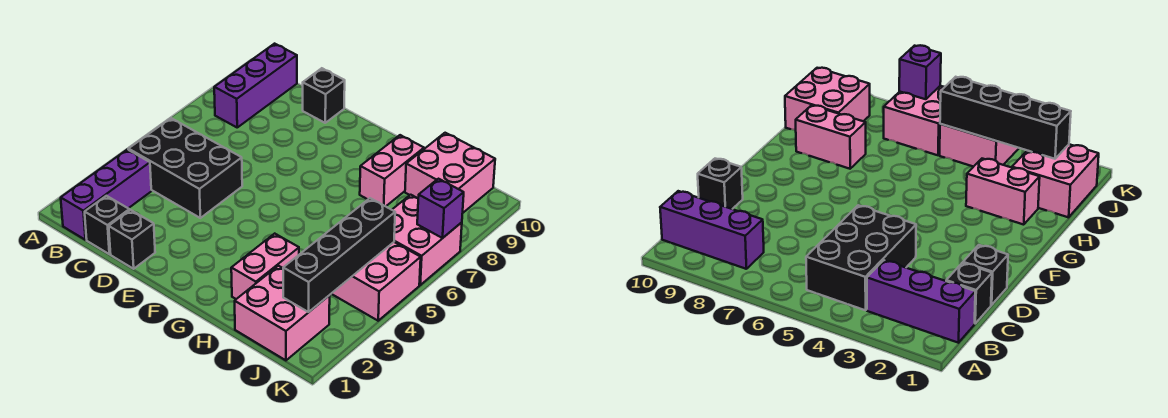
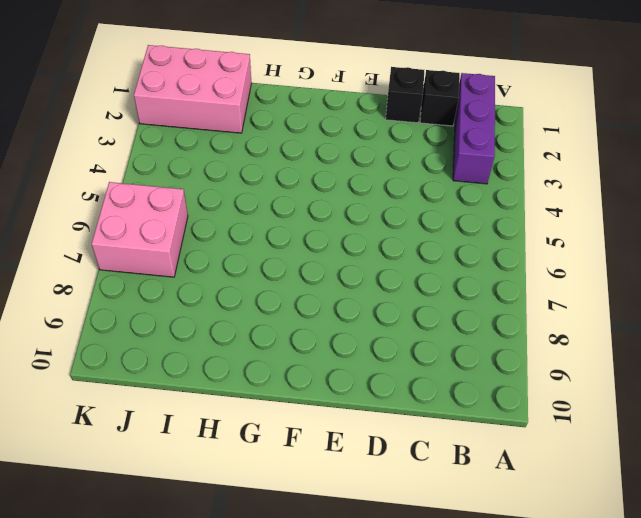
pink 2x3 brick [134,45,251,133] -> pink 2x2 brick [235,266,330,360]
none -> black 2x3 brick [128,118,242,218]
none -> purple 1x3 brick [214,44,297,127]
none -> black 1x1 brick [303,68,345,123]

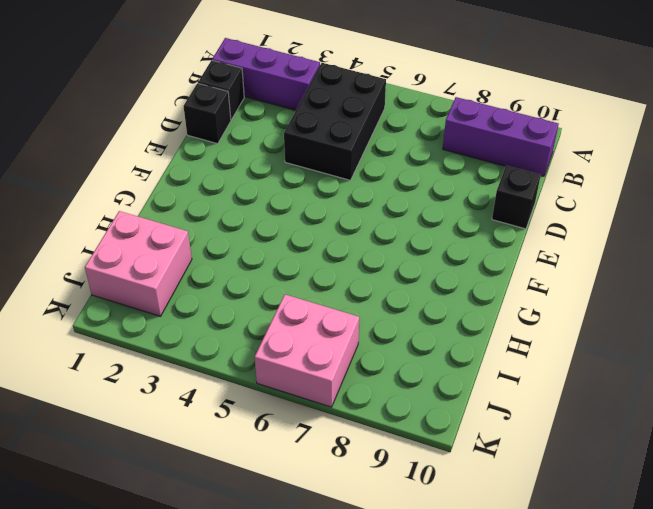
none -> pink 1x2 brick [231,234,299,299]
none -> pink 1x2 brick [360,135,424,206]
none -> pink 2x2 brick [405,133,495,213]

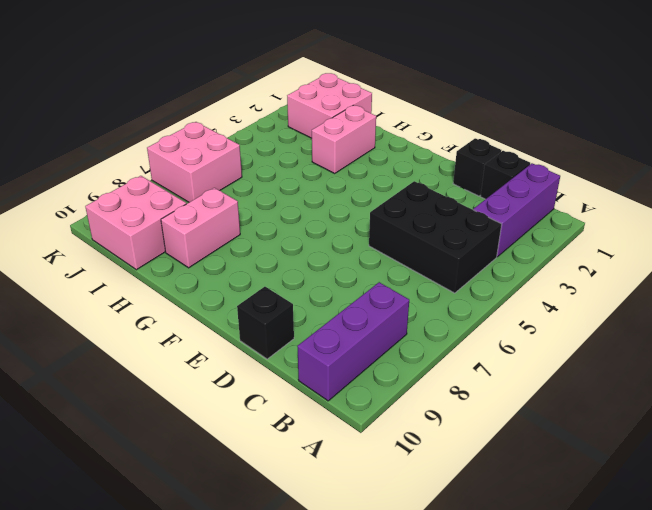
none -> pink 2x2 brick [331,242,421,321]
none -> black 1x4 brick [283,198,395,312]
none -> purple 1x1 brick [417,179,464,238]

